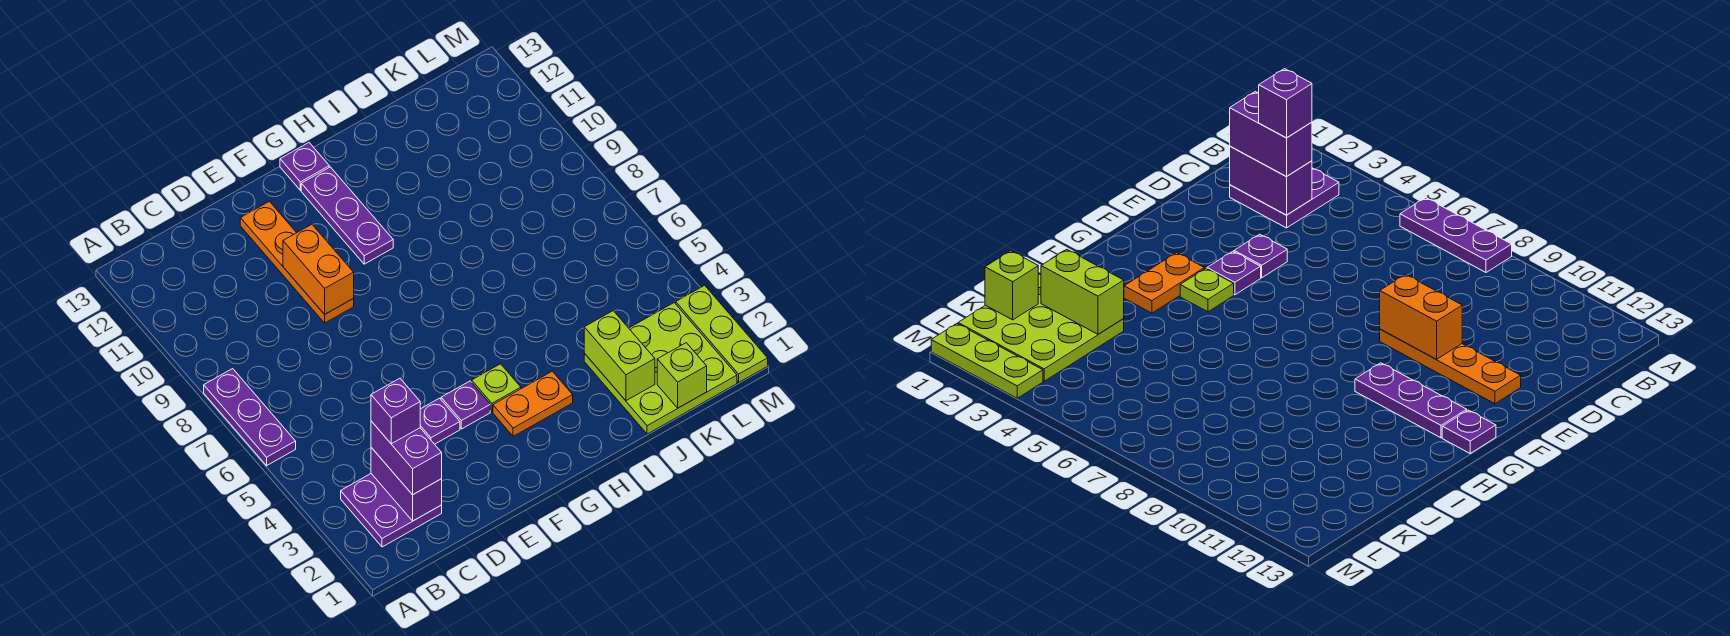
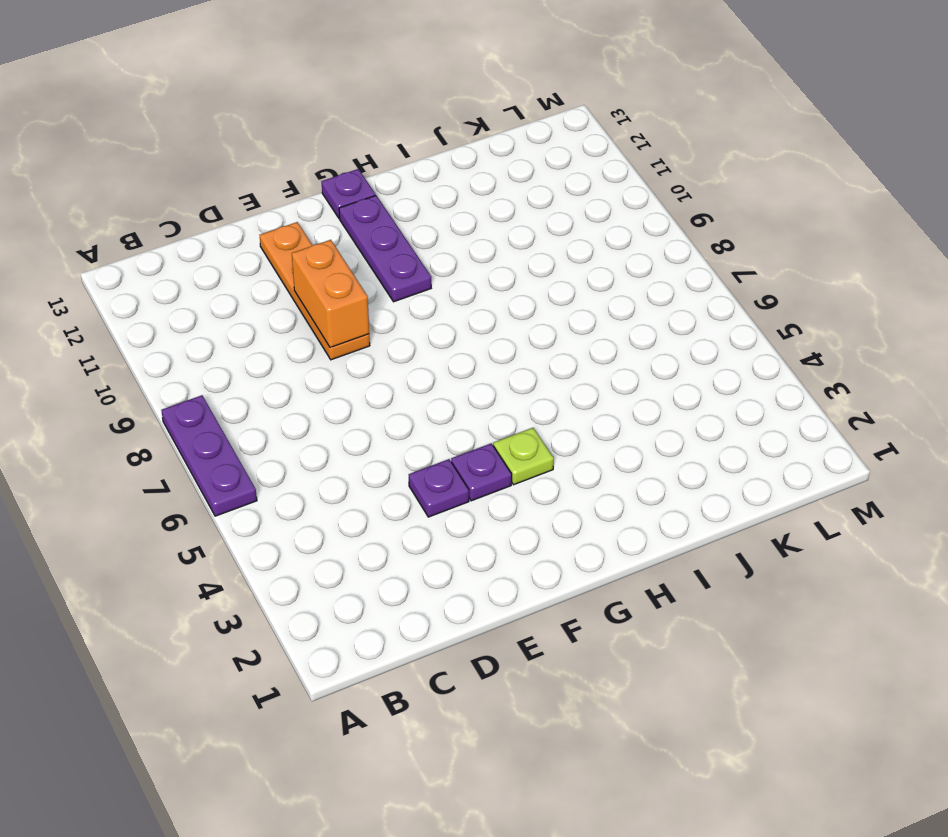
none -> purple 2x2 plate [341,474,442,547]
none -> orange 1x2 plate [493,371,573,436]
none -> lime 3x3 plate [584,303,737,434]

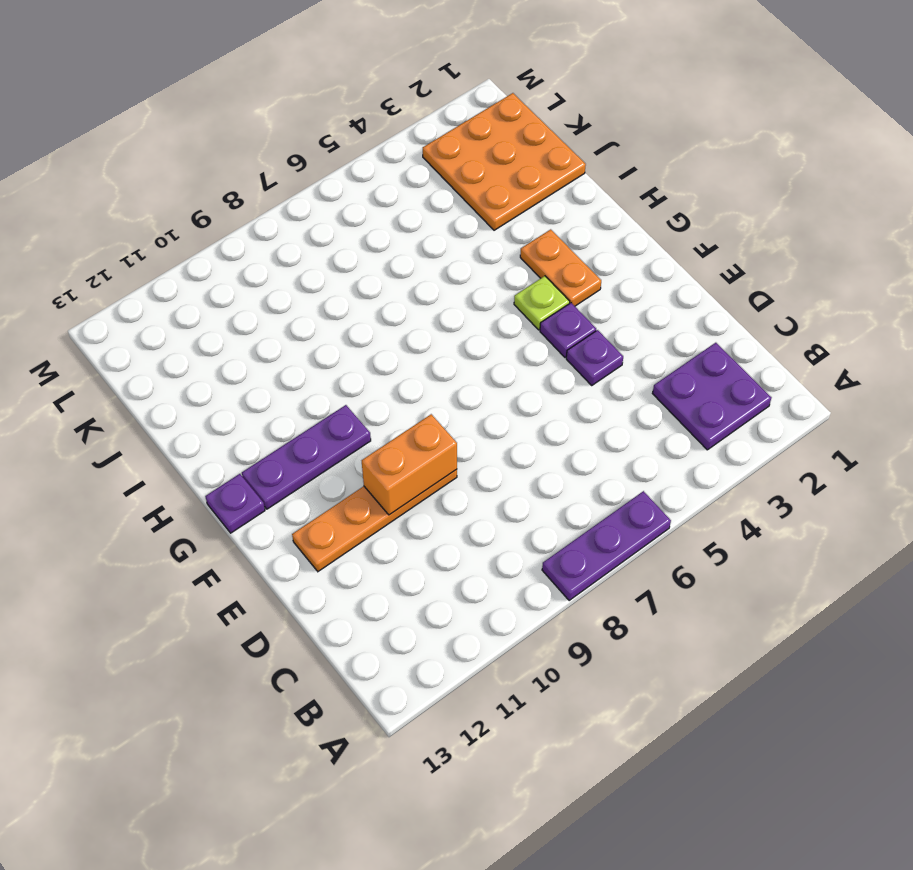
orange 3x3 plate [423,93,586,230] -> lime 3x3 plate [584,303,737,434]
none -> lime 1x3 plate [676,285,768,382]
none -> purple 1x2 brick [371,447,442,521]
none -> lime 1x2 brick [584,311,655,401]

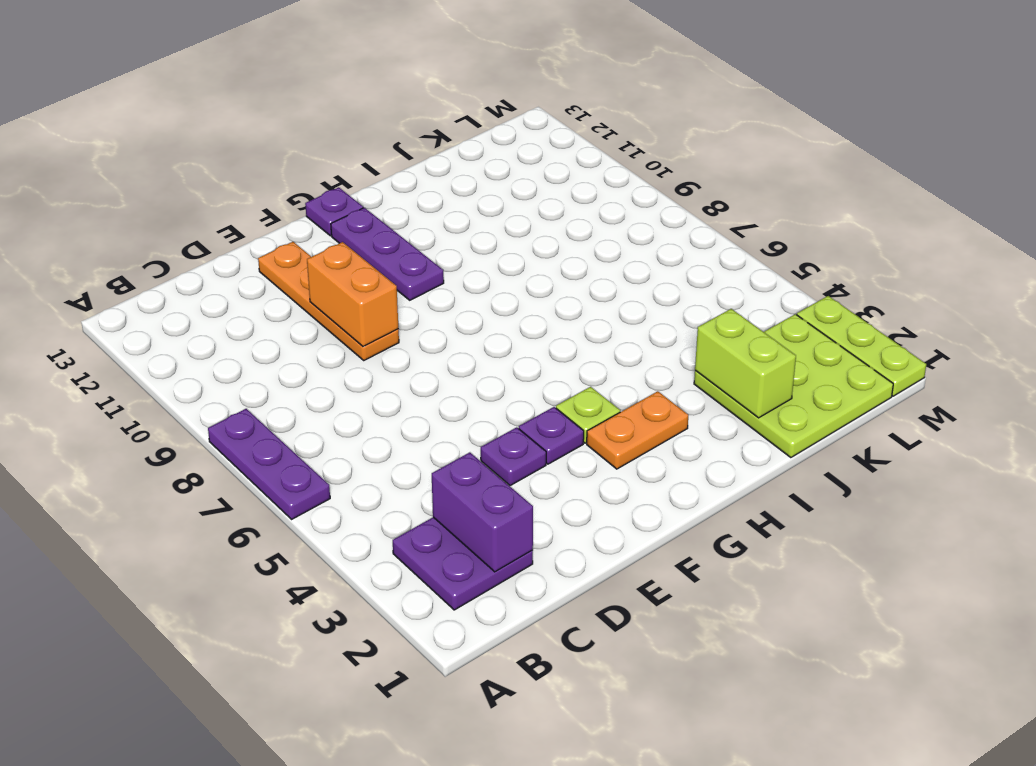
none -> lime 1x1 brick [657,343,707,408]
none -> purple 1x2 brick [371,421,442,495]
none -> purple 1x1 brick [371,378,420,444]

